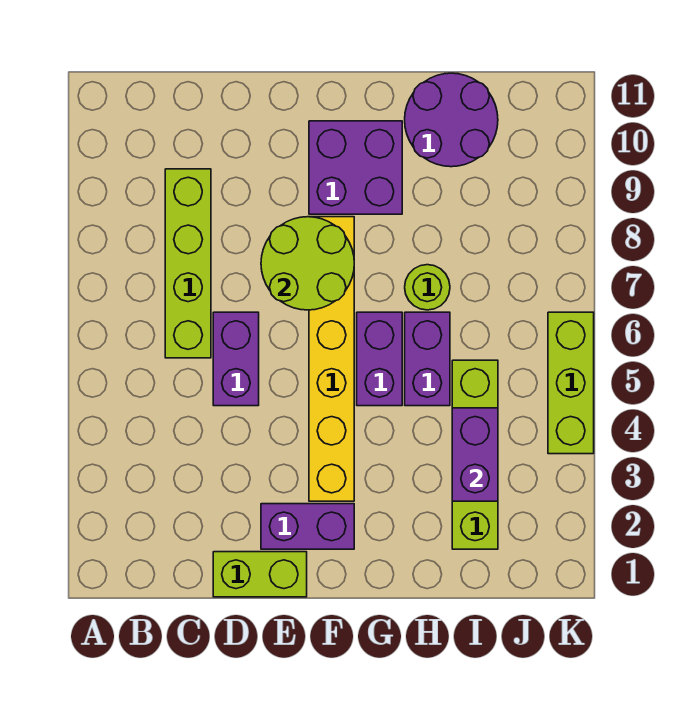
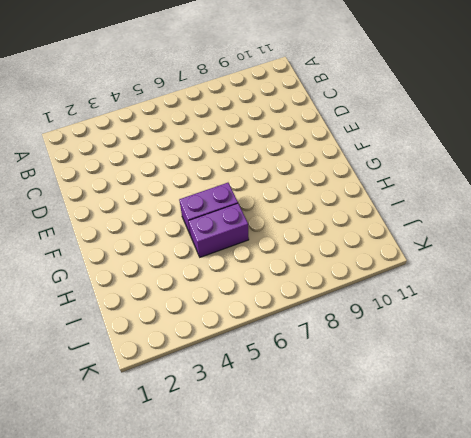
none -> lime 1x4 brick [165,169,211,358]
none -> lime 1x2 brick [213,552,307,597]
none -> purple 1x2 brick [213,312,259,406]

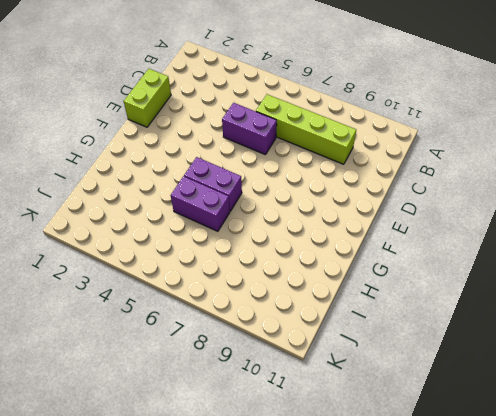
none -> purple 1x2 brick [261,504,354,549]
none -> yellow 1x6 brick [309,217,354,501]
none -> purple 2x2 brick [309,121,402,214]

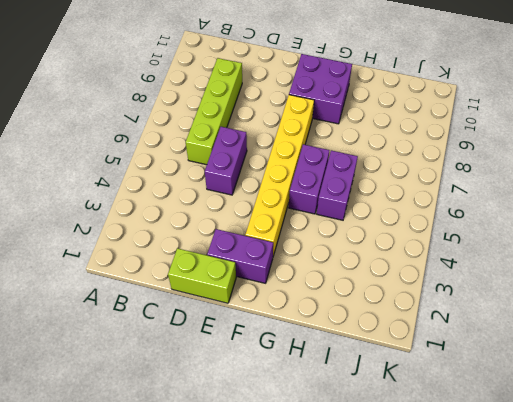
none -> lime 1x1 round brick [405,265,450,310]
none -> purple 2x2 round brick [405,73,498,167]
none -> lime 1x4 brick [452,360,498,549]

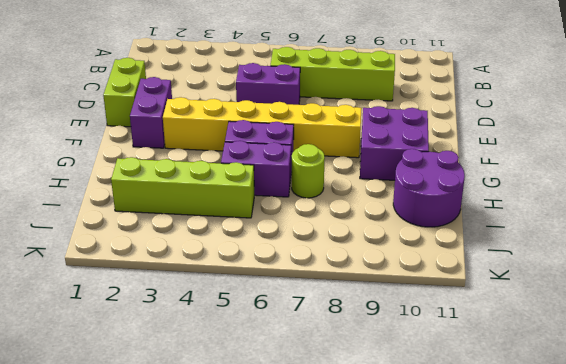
none -> lime 1x3 brick [548,312,594,454]
none -> lime 2x2 round brick [261,217,354,310]
none -> purple 1x2 brick [452,408,498,501]

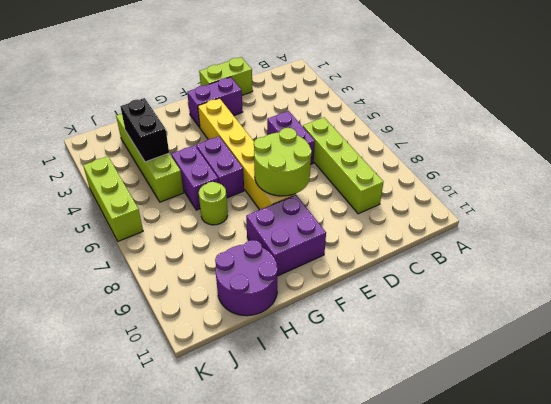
black 1x2 brick [120,98,169,162] -> purple 1x2 brick [452,408,498,501]

